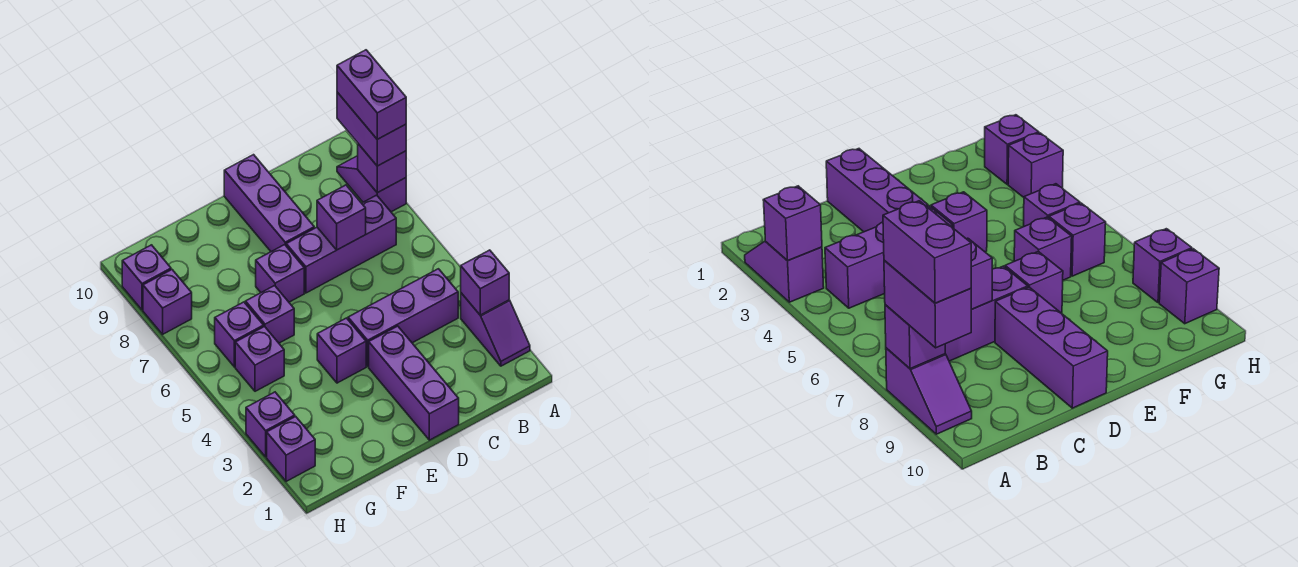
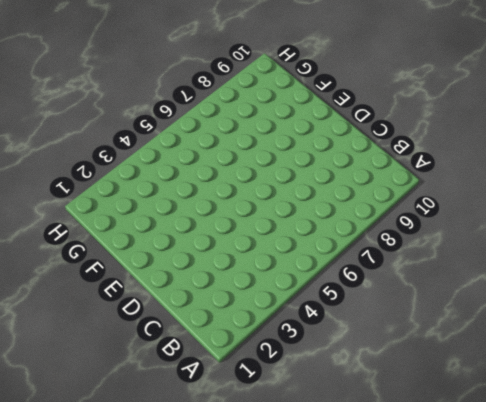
none -> purple 1x2 slope [461,293,530,366]
none -> purple 1x2 slope [337,156,406,212]
none -> purple 1x3 brick [348,269,458,366]

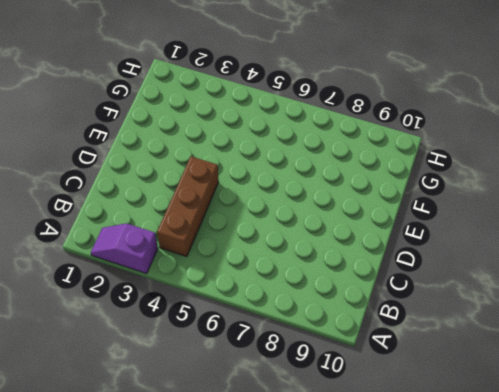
brown 1x3 brick [157,156,219,257] -> purple 1x3 brick [348,269,458,366]
none -> purple 1x2 slope [337,156,406,212]
none -> purple 1x3 brick [286,195,396,293]
none -> purple 1x3 brick [369,326,459,440]

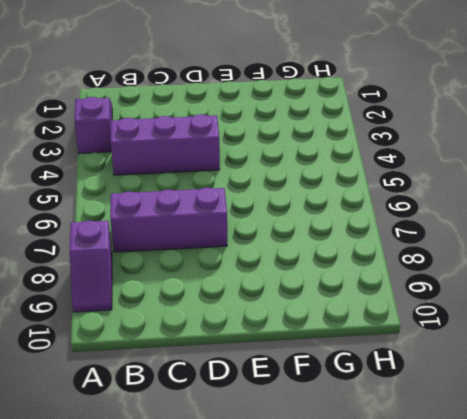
none -> purple 1x3 brick [369,326,459,440]
none -> purple 1x3 brick [224,155,314,252]
none -> purple 1x1 brick [317,318,366,383]

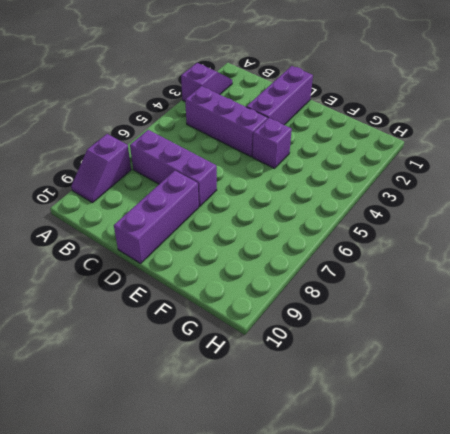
none -> purple 1x1 brick [256,245,304,302]
none -> purple 1x1 brick [245,286,294,343]
none -> purple 1x1 brick [235,327,284,391]

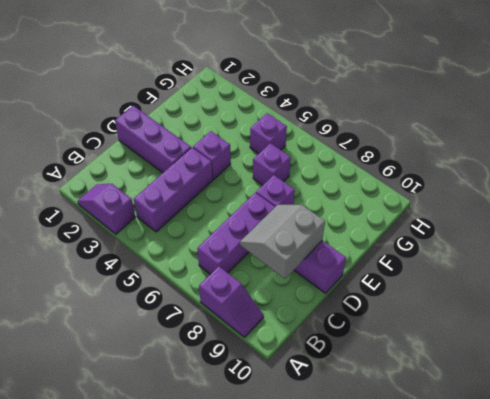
grey 2x2 slope [240,205,325,279] -> none
none -> purple 1x1 brick [215,302,264,367]
none -> purple 1x1 brick [267,416,315,482]
none -> purple 1x1 brick [246,392,295,457]

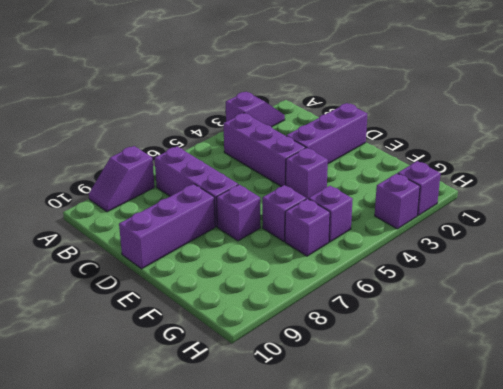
none -> purple 1x1 brick [143,270,192,334]
none -> purple 1x1 brick [122,245,171,310]
none -> purple 1x1 brick [461,250,509,315]

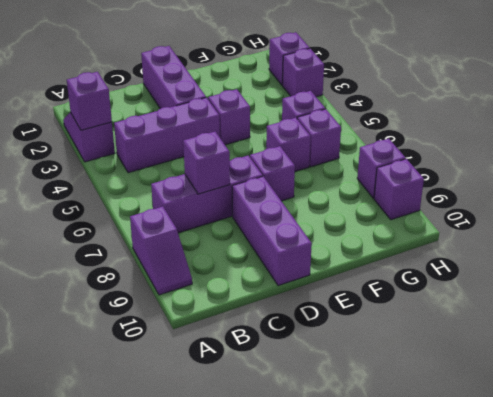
none -> purple 1x1 brick [358,144,406,193]
none -> purple 1x2 brick [337,92,406,166]
none -> purple 1x2 brick [337,50,406,139]

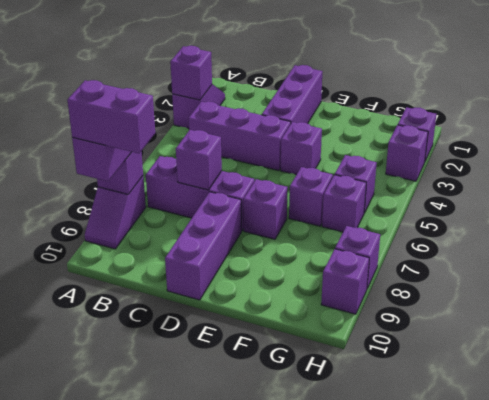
purple 1x2 brick [67,80,155,153] -> purple 1x2 brick turned to [337,50,406,139]

